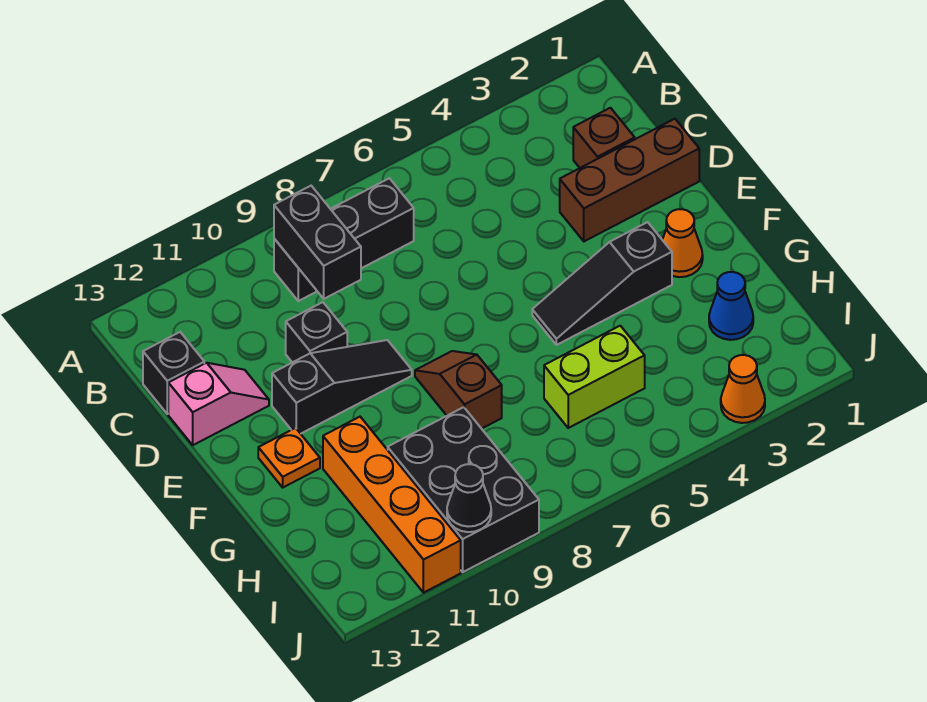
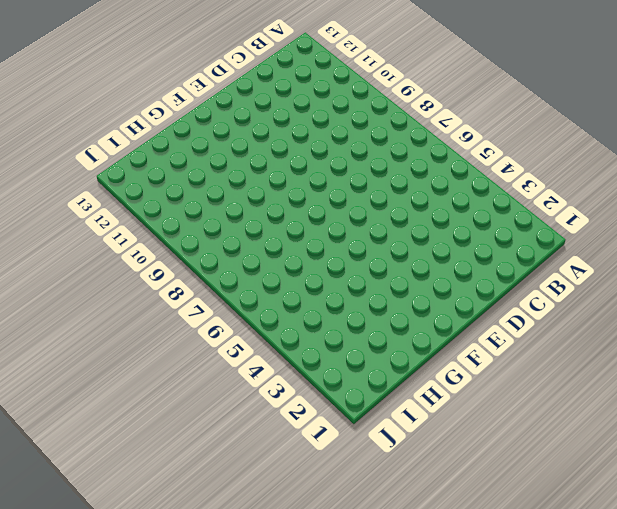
none -> black 1x3 brick [274,178,414,301]
none -> brown 1x1 brick [573,108,635,168]
none -> black 1x1 brick [143,332,204,414]

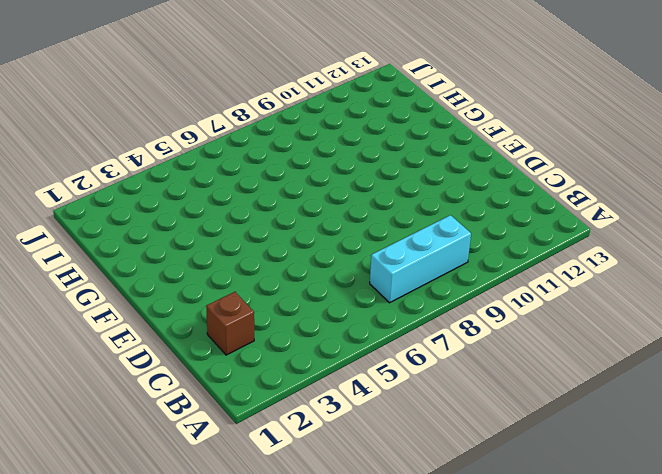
cyan 1x3 brick [370,215,471,303] -> black 1x3 brick [274,178,414,301]
none -> black 1x1 brick [143,332,204,414]
none -> brown 1x3 brick [560,119,699,241]
none -> black 1x1 brick [286,302,347,362]

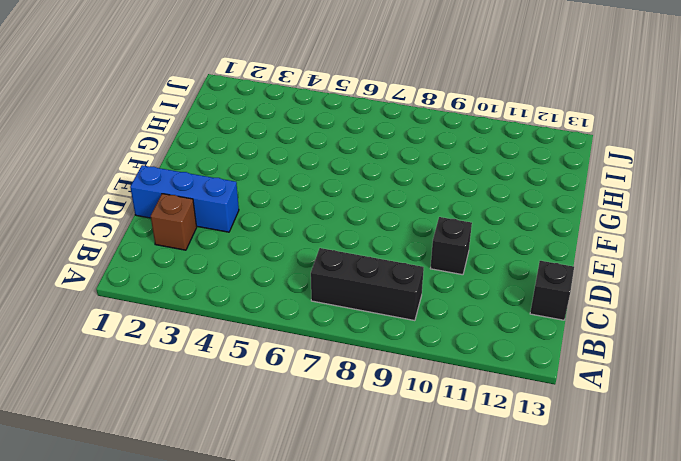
blue 1x3 brick [130,165,239,232] -> brown 1x3 brick [560,119,699,241]
none -> pink 1x2 slope [168,363,269,445]
none -> black 1x3 slope [272,340,412,434]
none -> orange 1x1 cone [662,209,703,277]

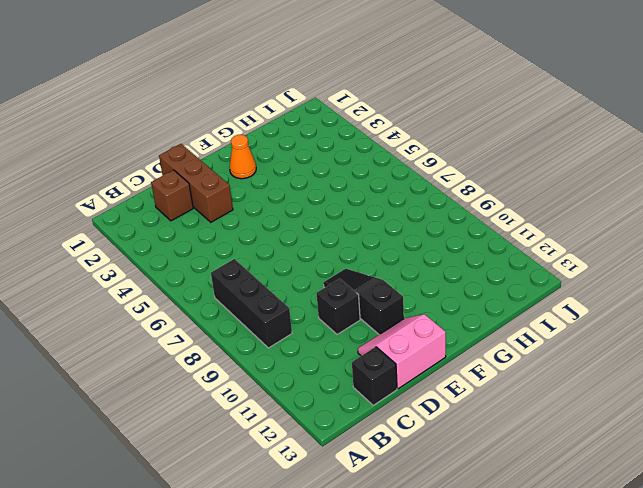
pink 2x2 slope [358,314,446,389] -> pink 1x2 slope [168,363,269,445]
none -> black 1x3 slope [532,222,672,345]
none -> brown 1x2 slope [415,351,502,429]
none -> orange 1x1 plate [258,428,320,487]

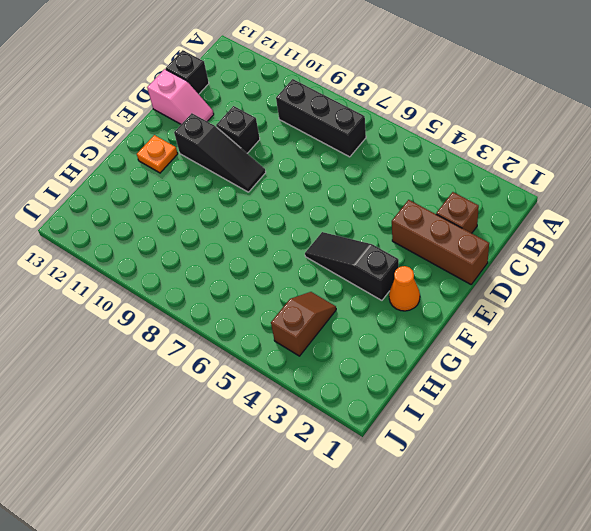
brown 1x2 slope [271,292,336,356] -> brown 1x2 slope moved to [415,351,502,429]
none -> orange 1x4 brick [323,417,461,593]
none -> blue 1x1 cone [709,272,753,340]
none -> lime 1x2 brick [544,326,645,428]

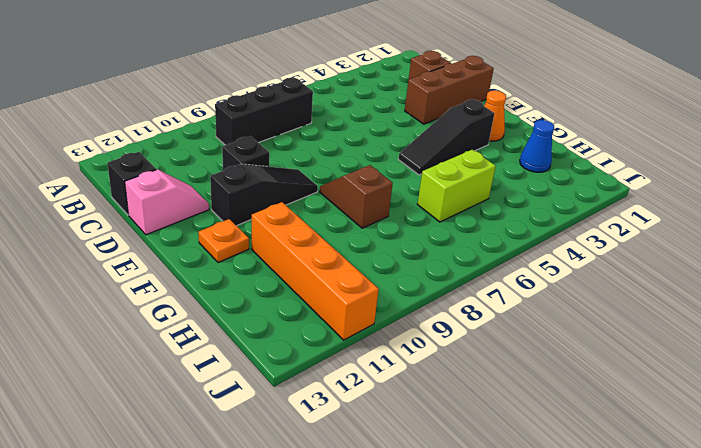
none -> black 2x3 brick [388,407,539,572]
none -> orange 1x1 cone [721,355,765,423]
none -> black 1x2 brick [274,186,361,299]

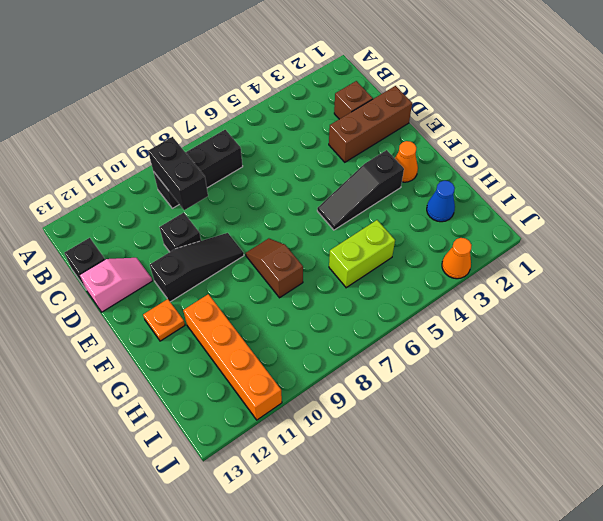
none -> black 2x3 brick [388,407,539,572]
none -> black 1x1 cone [447,464,491,532]

